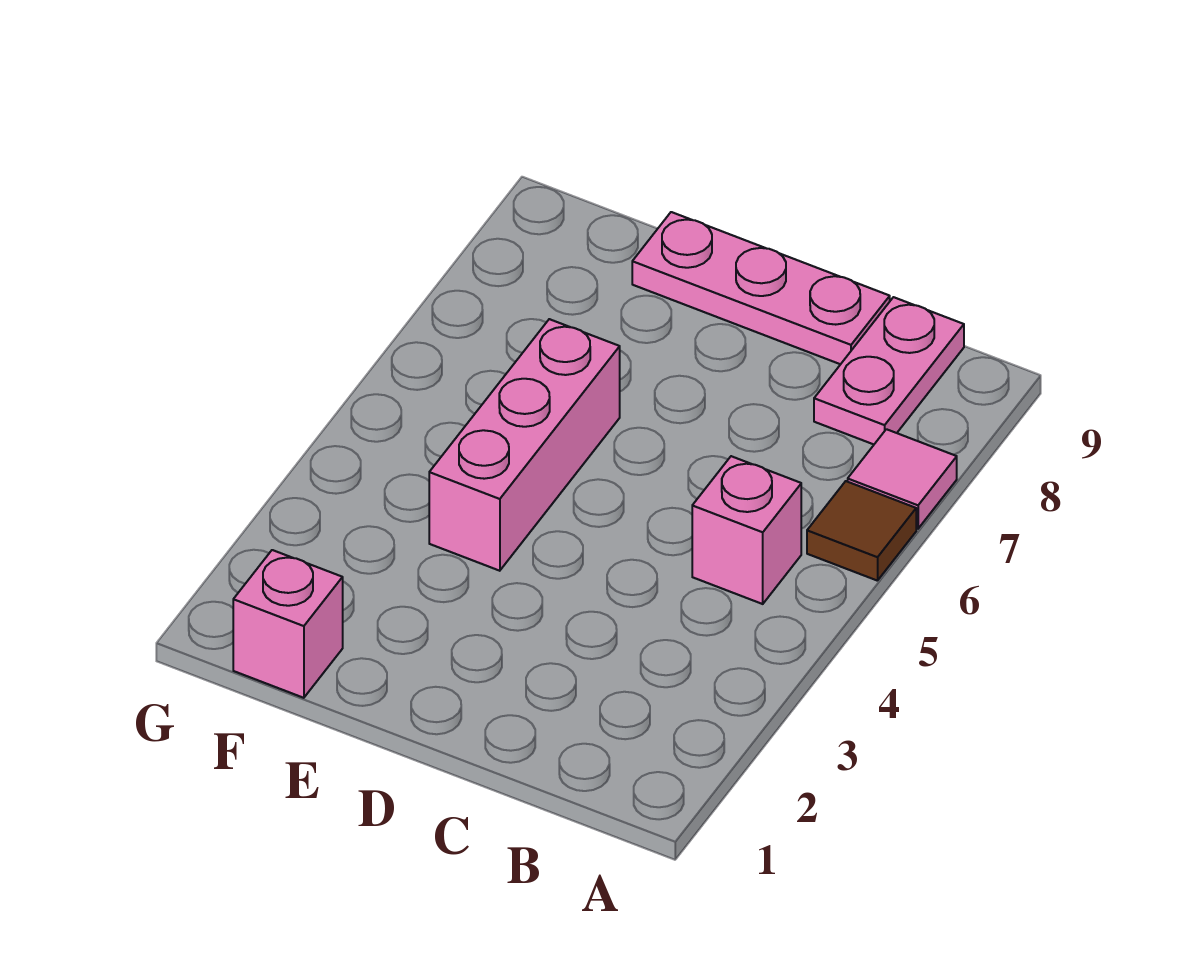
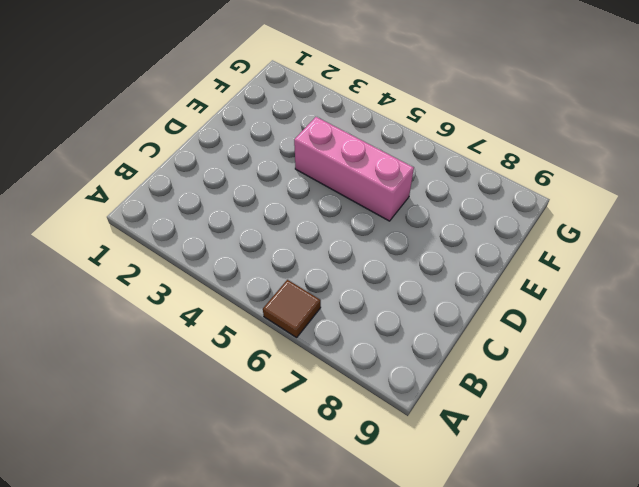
none -> pink 1x1 tile [848,429,957,529]
none -> pink 1x1 brick [692,456,801,604]

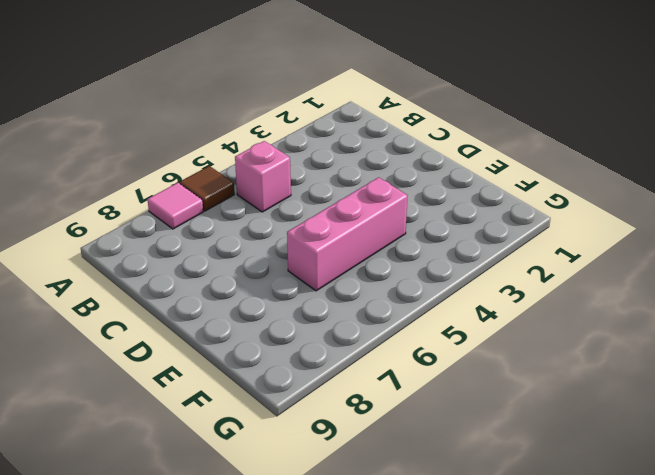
none -> pink 1x2 plate [814,297,964,444]
none -> pink 1x3 plate [632,212,890,364]

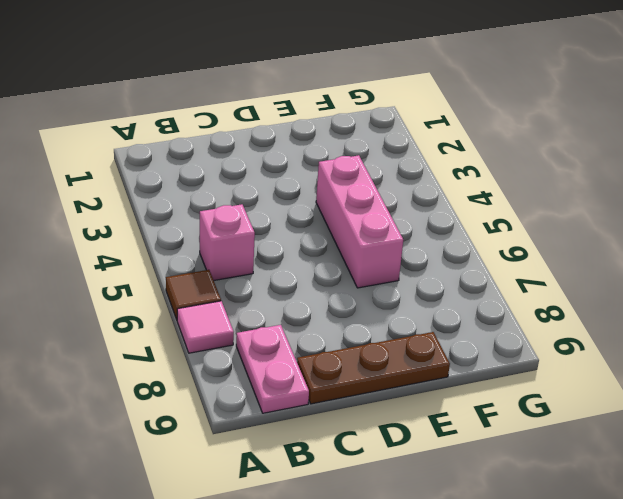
brown 1x3 plate [297,332,450,404] -> pink 1x3 plate [632,212,890,364]
none -> pink 1x1 brick [233,550,343,698]

